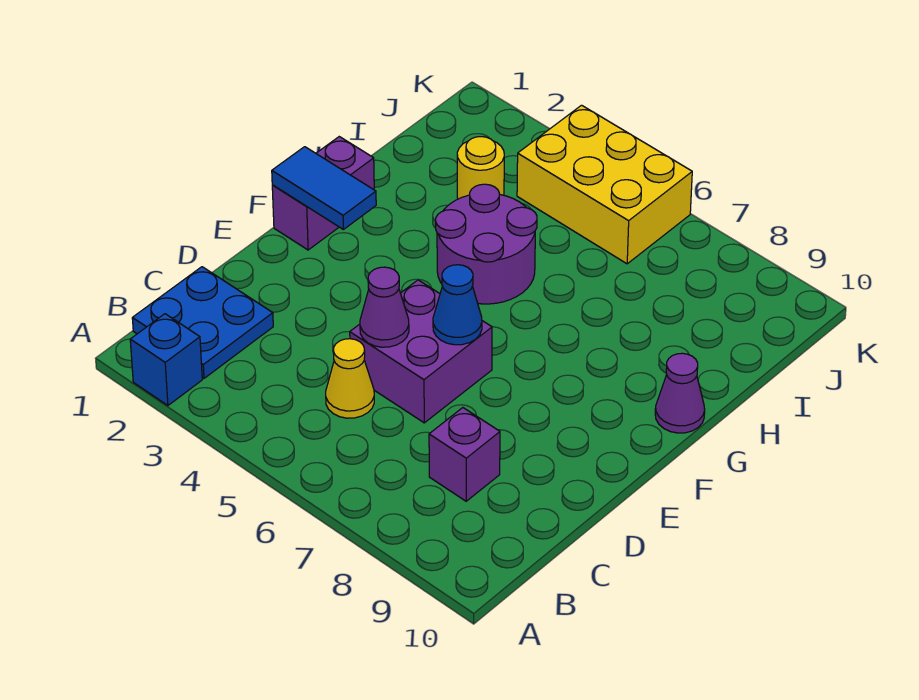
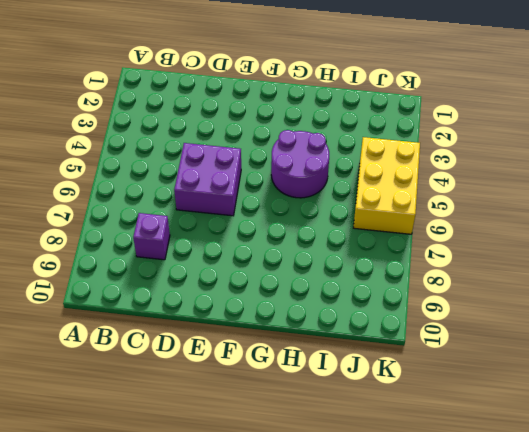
none -> blue 1x1 brick [130,314,202,405]
none -> blue 2x2 plate [132,267,273,378]
none -> yellow 1x1 cone [326,339,374,418]

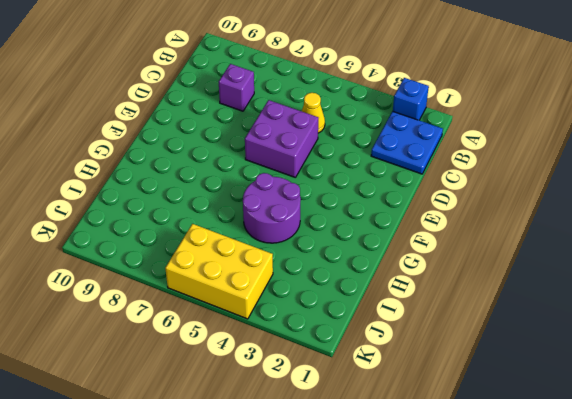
none -> purple 1x2 brick [272,137,374,250]
none -> purple 1x1 cone [655,353,705,433]
none -> yellow 1x1 round brick [457,137,504,199]

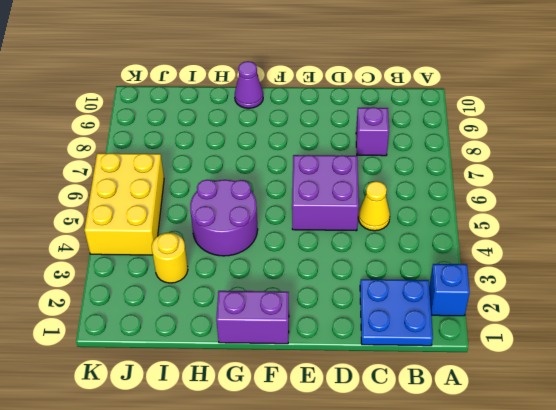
none -> purple 1x1 cone [360,267,409,347]
none -> blue 1x1 cone [433,265,482,345]
none -> blue 1x2 tile [272,147,376,229]

